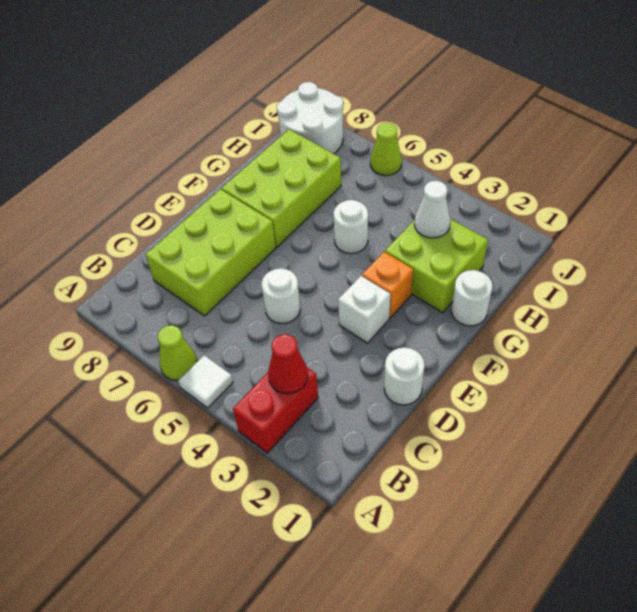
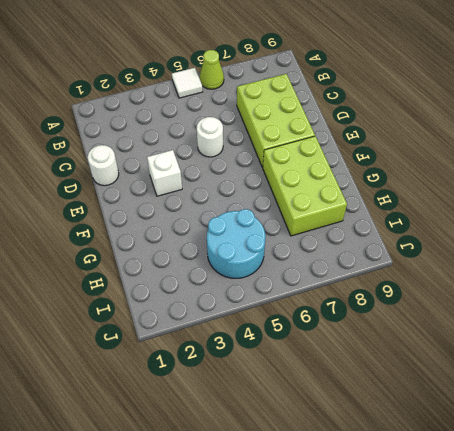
cyan 2x2 round brick [207,209,266,278] -> none
none -> red 1x2 brick [233,368,318,453]
none -> orange 1x1 brick [362,252,413,318]
none -> white 1x1 round brick [451,270,493,326]

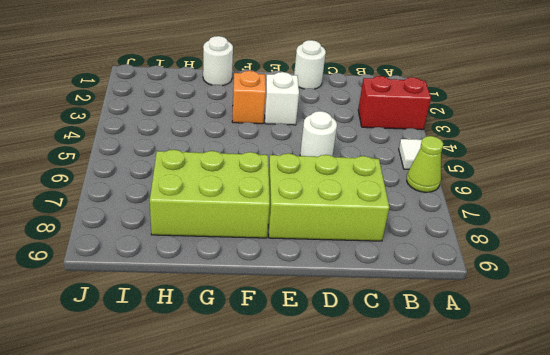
none -> lime 2x2 brick [385,219,488,313]
none -> white 1x1 round brick [334,200,368,254]
none -> white 2x2 round brick [277,82,343,154]

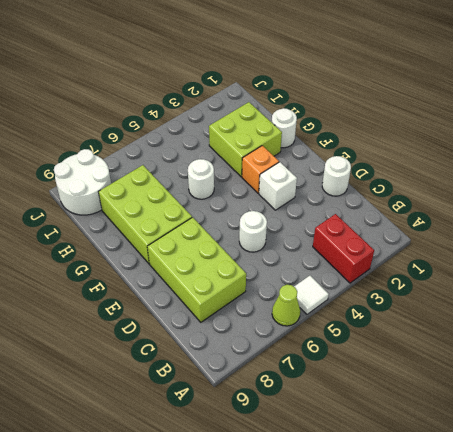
none -> lime 1x1 cone [370,123,402,176]
none -> red 1x1 cone [268,334,308,394]
none -> white 1x1 cone [414,181,450,238]

